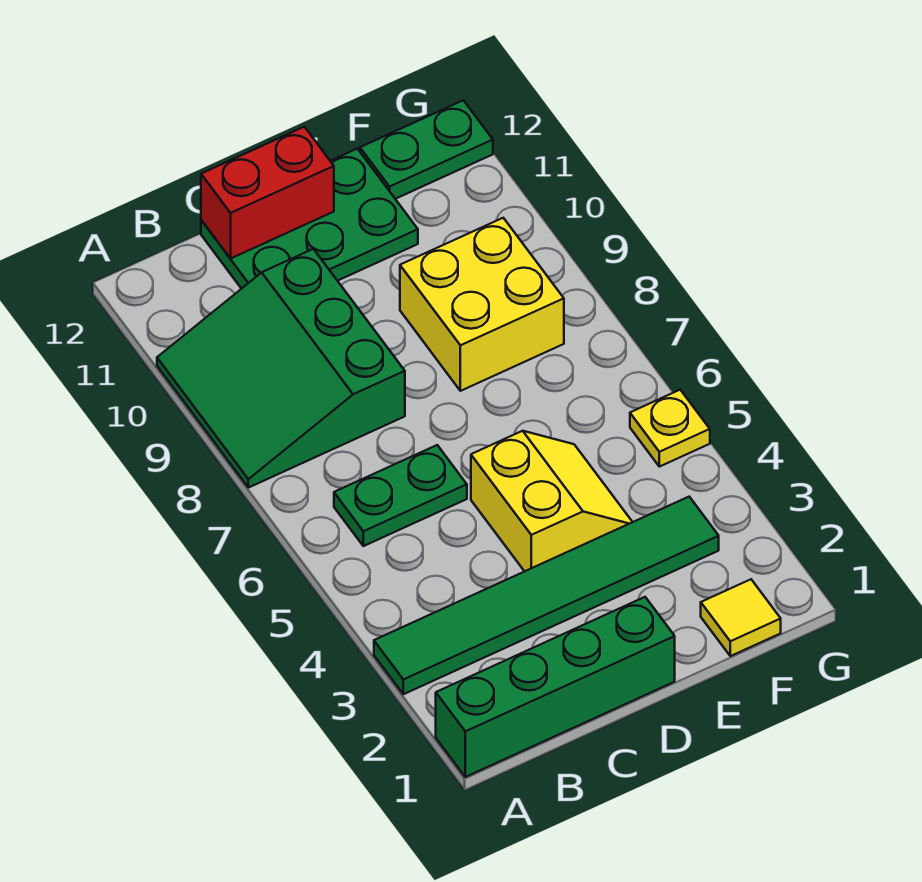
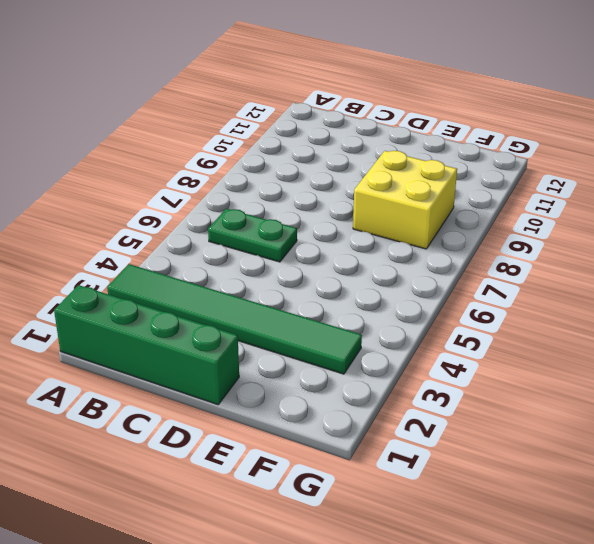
none -> green 3x3 slope [157,249,405,488]
none -> green 2x3 plate [201,149,418,289]

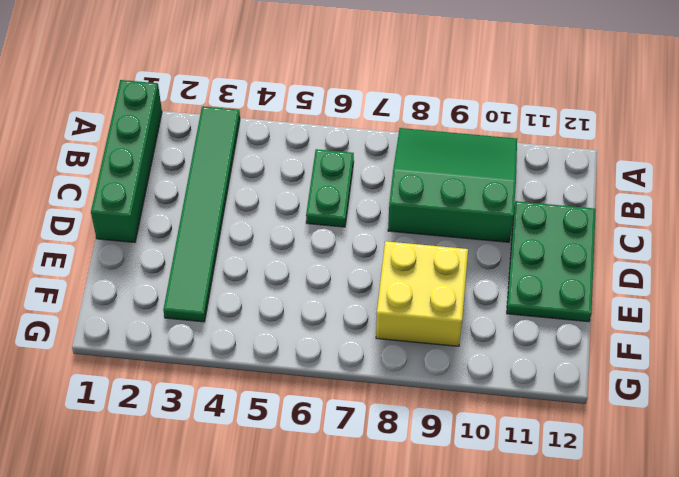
none -> yellow 2x2 slope [471,431,632,571]
none -> yellow 1x1 tile [701,579,781,656]

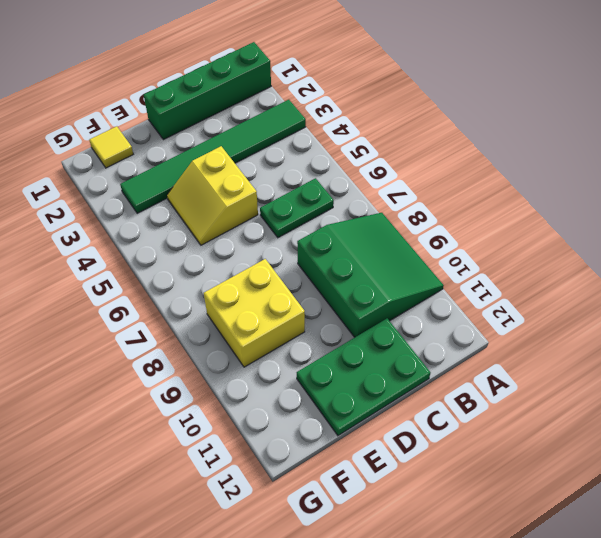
none -> green 1x2 plate [360,100,493,199]
none -> yellow 1x1 plate [630,390,710,467]

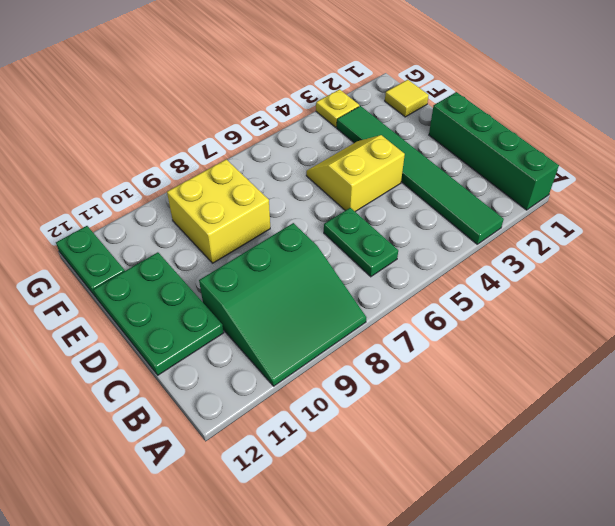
yellow 1x1 plate [316,89,359,127] -> yellow 1x1 plate moved to [630,390,710,467]
none -> red 1x2 brick [201,127,334,259]

